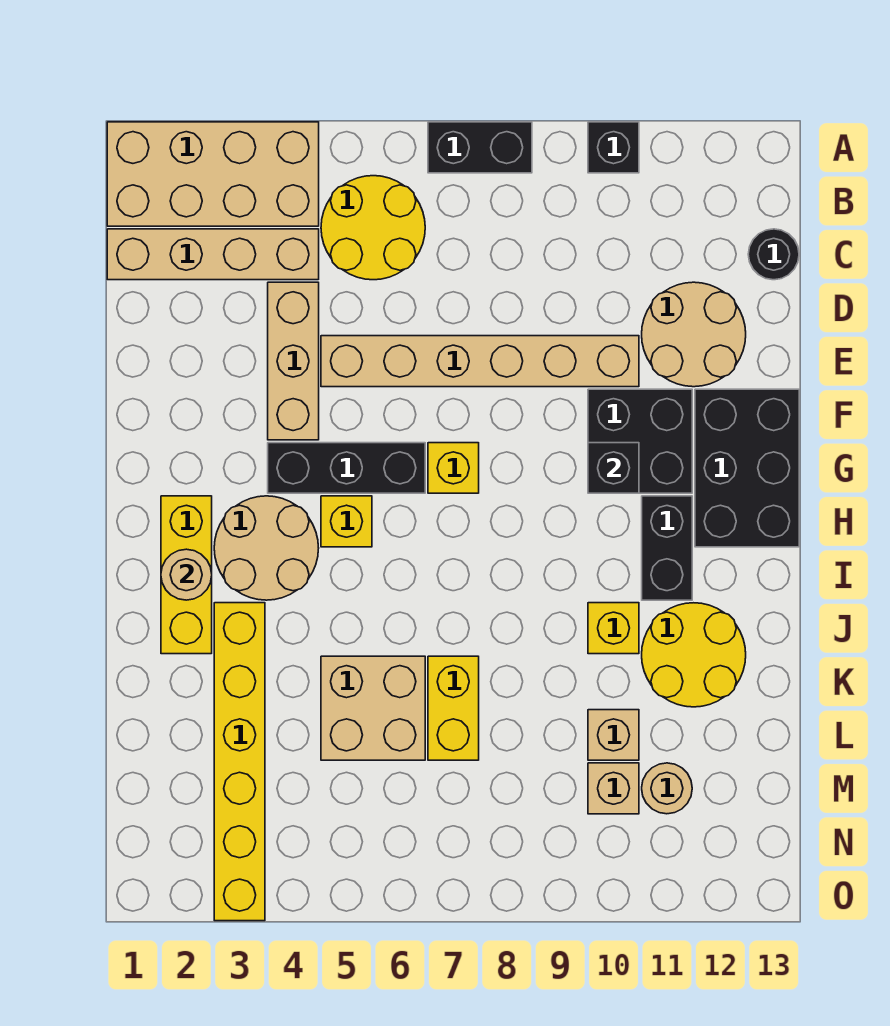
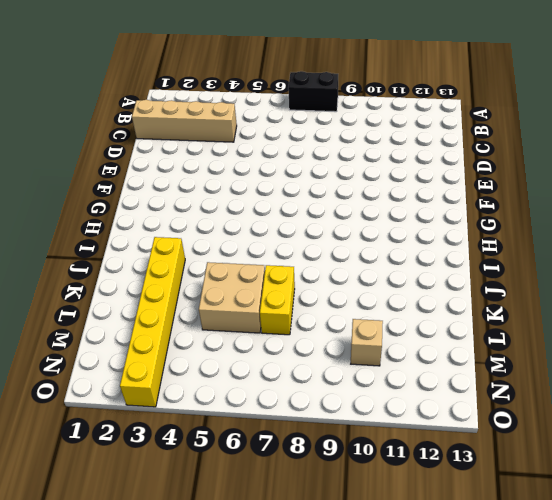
none -> tan 2x4 brick [107,122,319,226]
none -> black 1x1 brick [588,122,639,173]
none -> yellow 2x2 round brick [321,176,425,280]

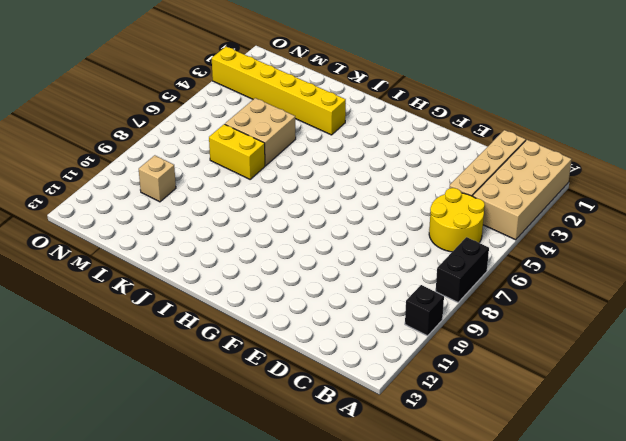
none -> black 1x1 round brick [748,229,799,280]
none -> tan 1x3 brick [268,282,319,440]
none -> tan 2x2 round brick [642,282,746,387]

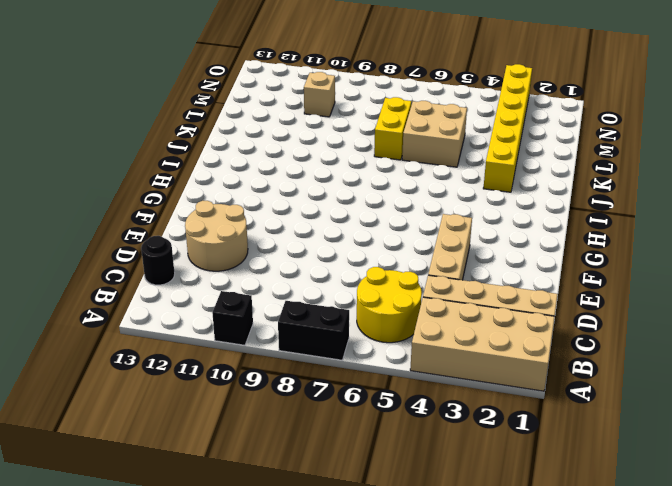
none -> tan 1x6 brick [321,336,639,387]
none -> black 2x2 brick [588,389,692,493]
none -> black 2x3 brick [695,389,799,547]

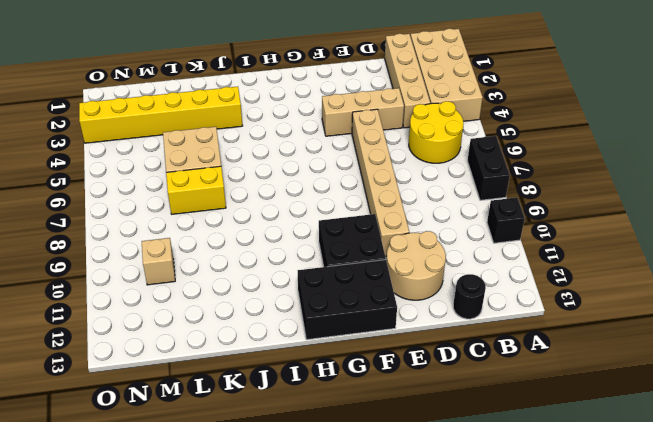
none -> black 1x3 brick [268,443,425,493]
none -> yellow 1x1 brick [428,443,479,493]
none -> yellow 1x3 brick [161,496,212,654]

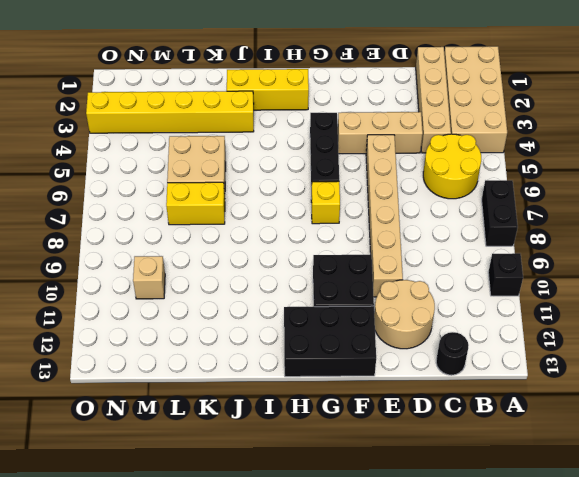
none -> tan 2x2 round brick [214,496,319,600]
none -> yellow 1x1 brick [321,496,372,547]
none -> black 1x2 brick [642,496,692,600]

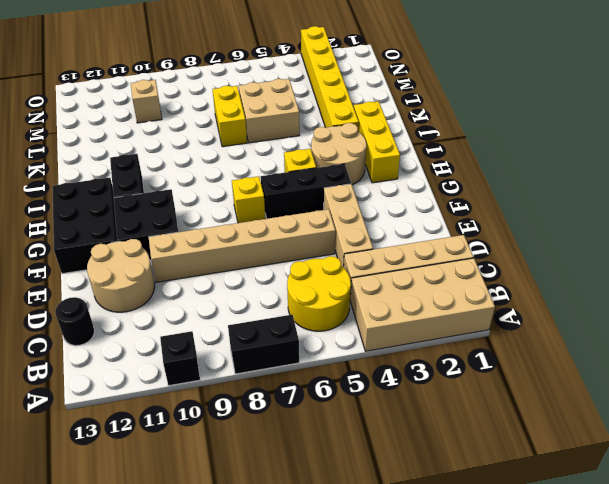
none -> yellow 1x1 brick [588,603,639,654]
none -> yellow 2x2 round brick [642,603,746,707]
none -> tan 1x1 brick [588,710,639,760]

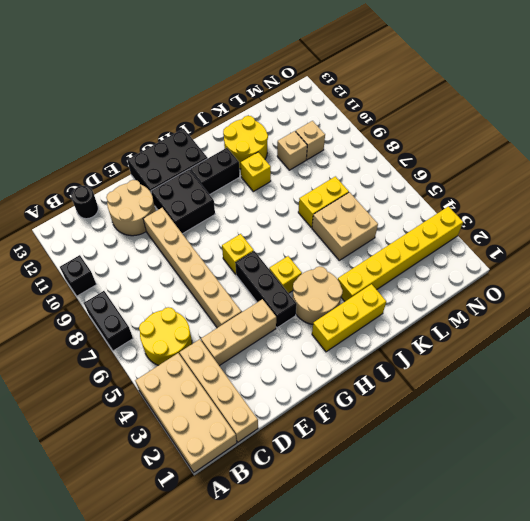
none -> tan 1x1 round brick [642,763,692,814]
none -> black 1x1 brick [588,443,639,493]
none -> tan 1x1 round brick [161,549,212,600]

